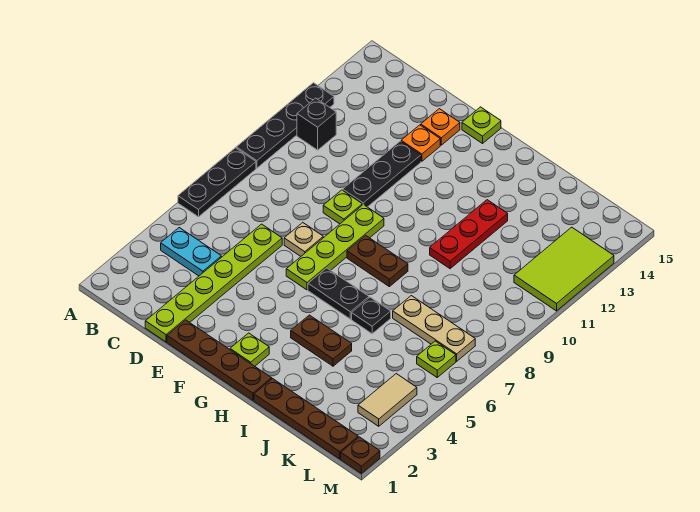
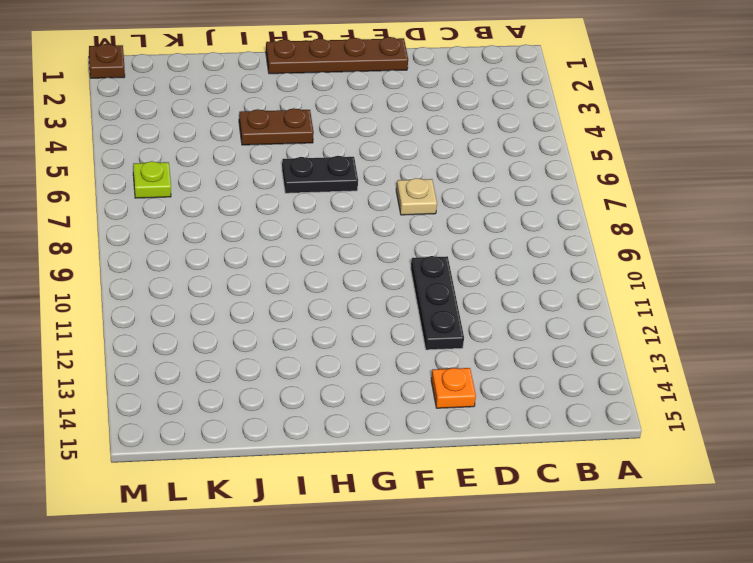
none -> black 1x3 plate [178,148,256,217]
none -> black 1x4 plate [236,83,334,168]
none -> cyan 1x2 plate [161,228,221,276]

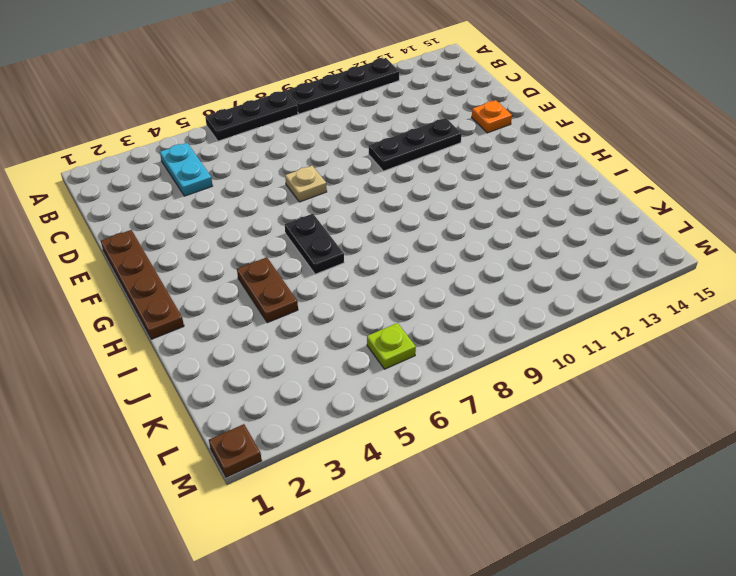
none -> black 1x1 brick [297,98,336,150]
none -> lime 1x6 plate [145,224,282,342]
none -> lime 1x1 plate [323,190,362,224]

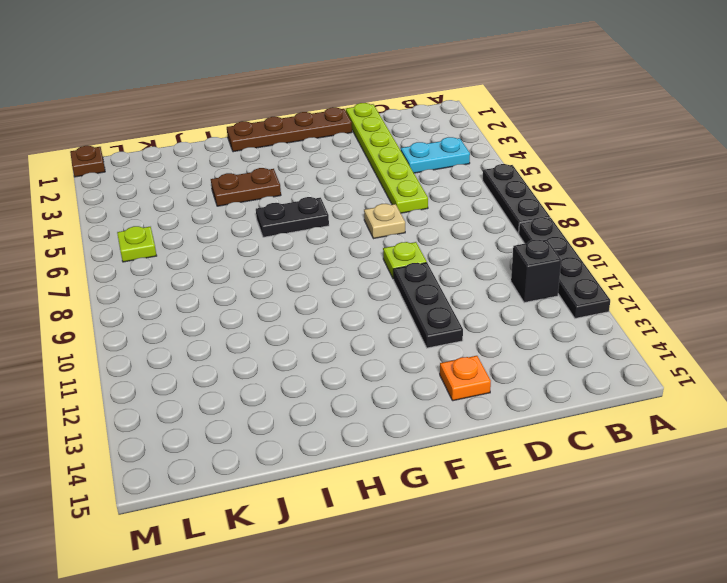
none -> orange 1x1 plate [401,125,440,161]
none -> lime 1x4 plate [286,204,384,290]
none -> lime 1x1 plate [462,107,501,143]

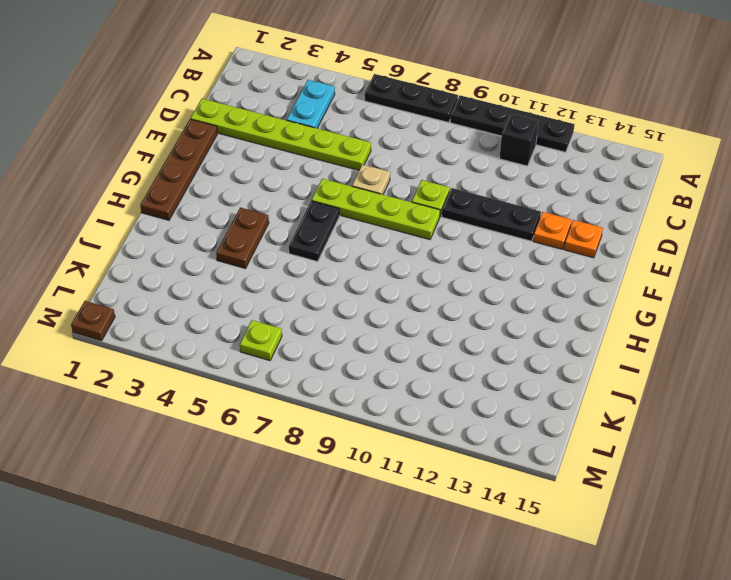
none -> lime 1x1 plate [462,107,501,143]
none -> lime 1x1 plate [230,333,269,366]
none -> brown 1x2 plate [347,235,408,287]

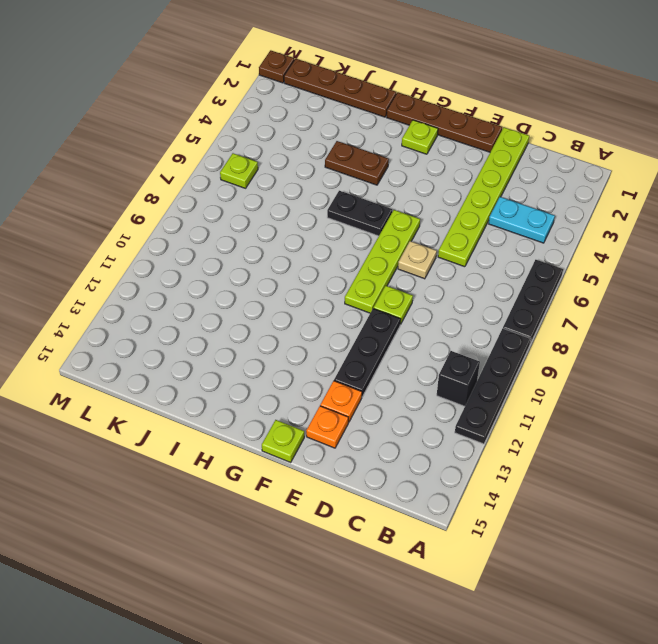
none -> brown 1x2 plate [347,235,408,287]
none -> black 1x1 plate [352,297,391,334]
none -> red 1x3 plate [430,200,508,269]

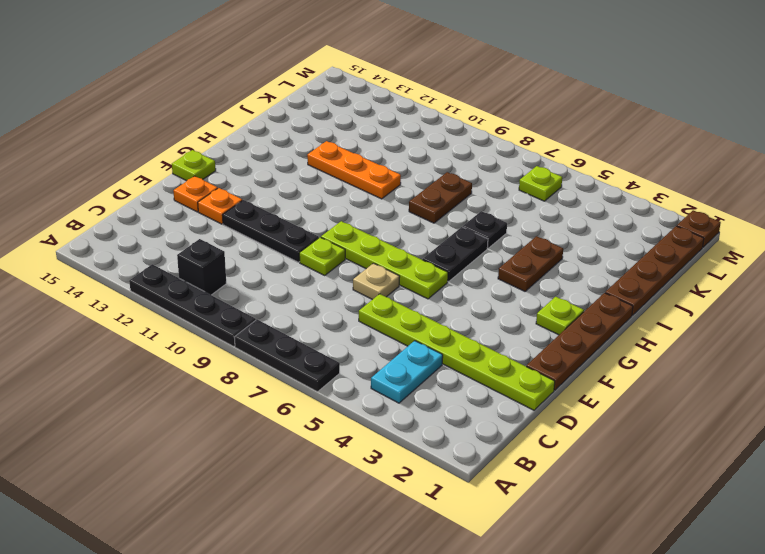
brown 1x2 plate [409,172,472,223] -> brown 1x2 plate moved to [347,235,408,287]
orange 1x3 plate [307,141,401,199] -> red 1x3 plate [430,200,508,269]
none -> tan 1x3 plate [393,296,475,361]
none -> tan 1x2 tile [358,374,417,426]
none -> lime 2x3 tile [514,227,614,311]

